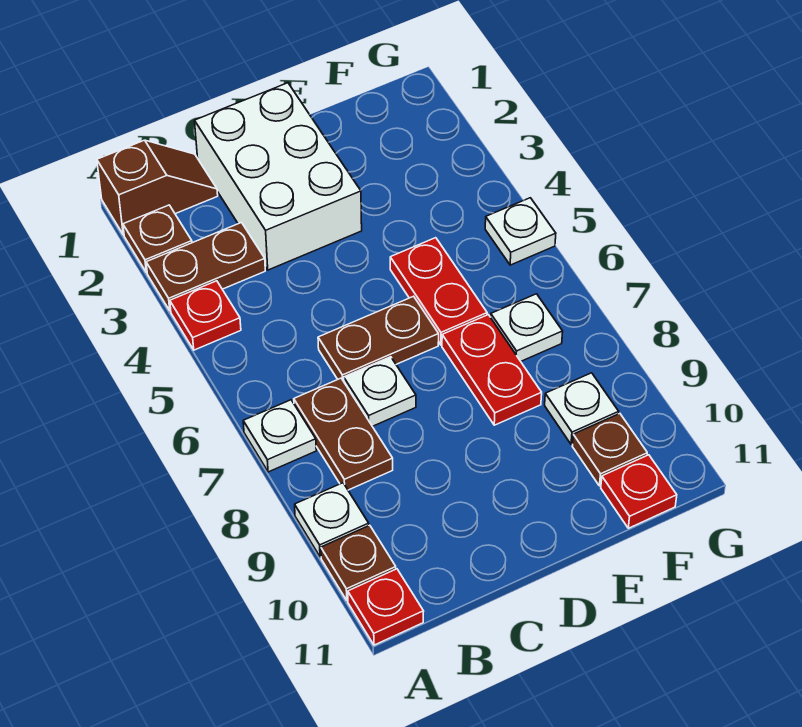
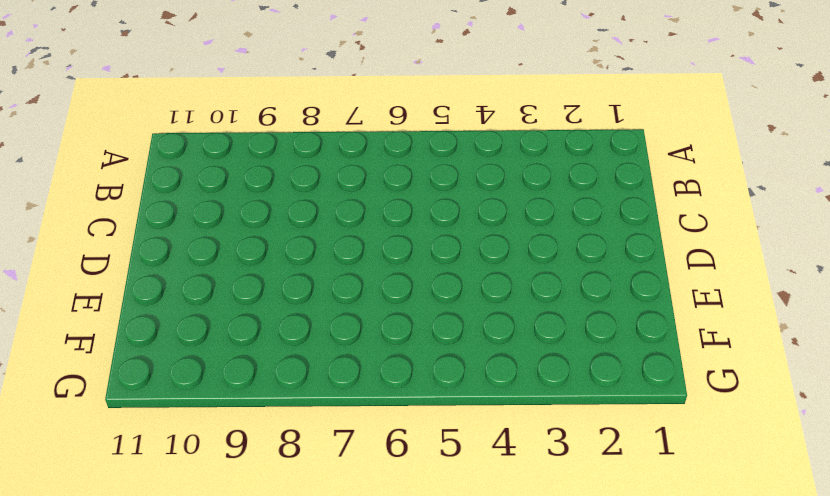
none -> brown 1x2 slope [97,140,218,235]
none -> brown 1x1 plate [123,205,192,273]
none -> brown 1x2 plate [146,223,265,311]

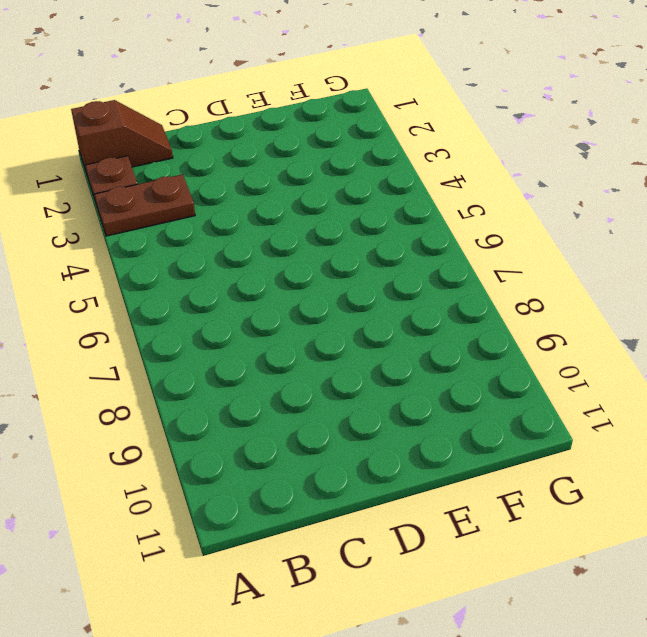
none -> red 1x1 plate [170,281,241,350]
none -> white 1x1 plate [243,400,316,472]
none -> white 1x1 plate [295,483,369,557]

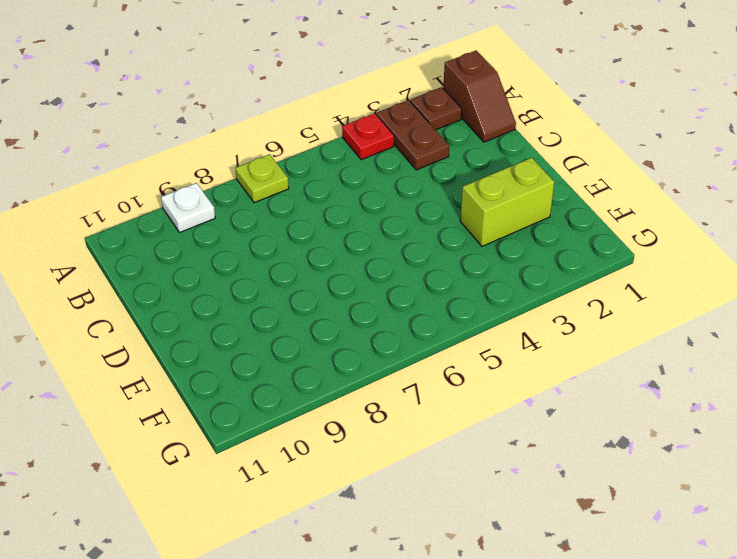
lime 1x1 plate [235,154,289,203] -> white 1x1 plate [243,400,316,472]
lime 1x2 brick [460,158,554,246] -> none
none -> brown 1x1 plate [321,525,396,600]
none -> red 1x1 plate [348,569,424,645]
none -> brown 1x2 plate [294,378,393,490]

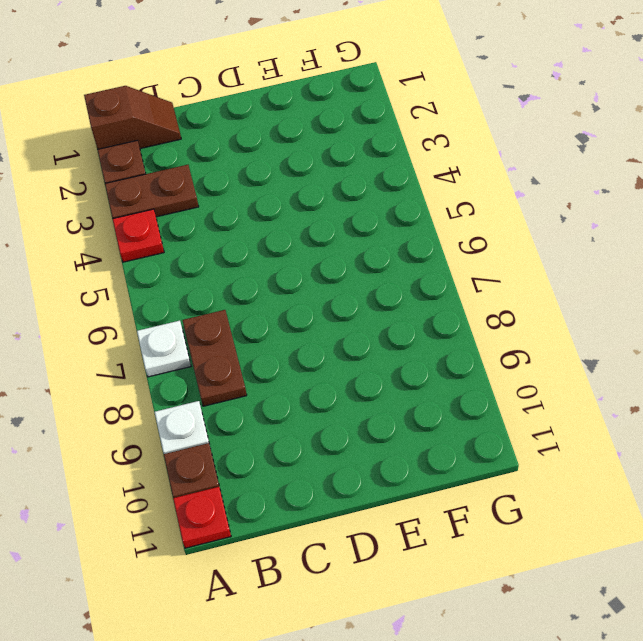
none -> white 2x3 brick [195,83,362,270]
none -> brown 1x2 plate [318,296,439,381]
none -> white 1x1 plate [344,357,416,426]

